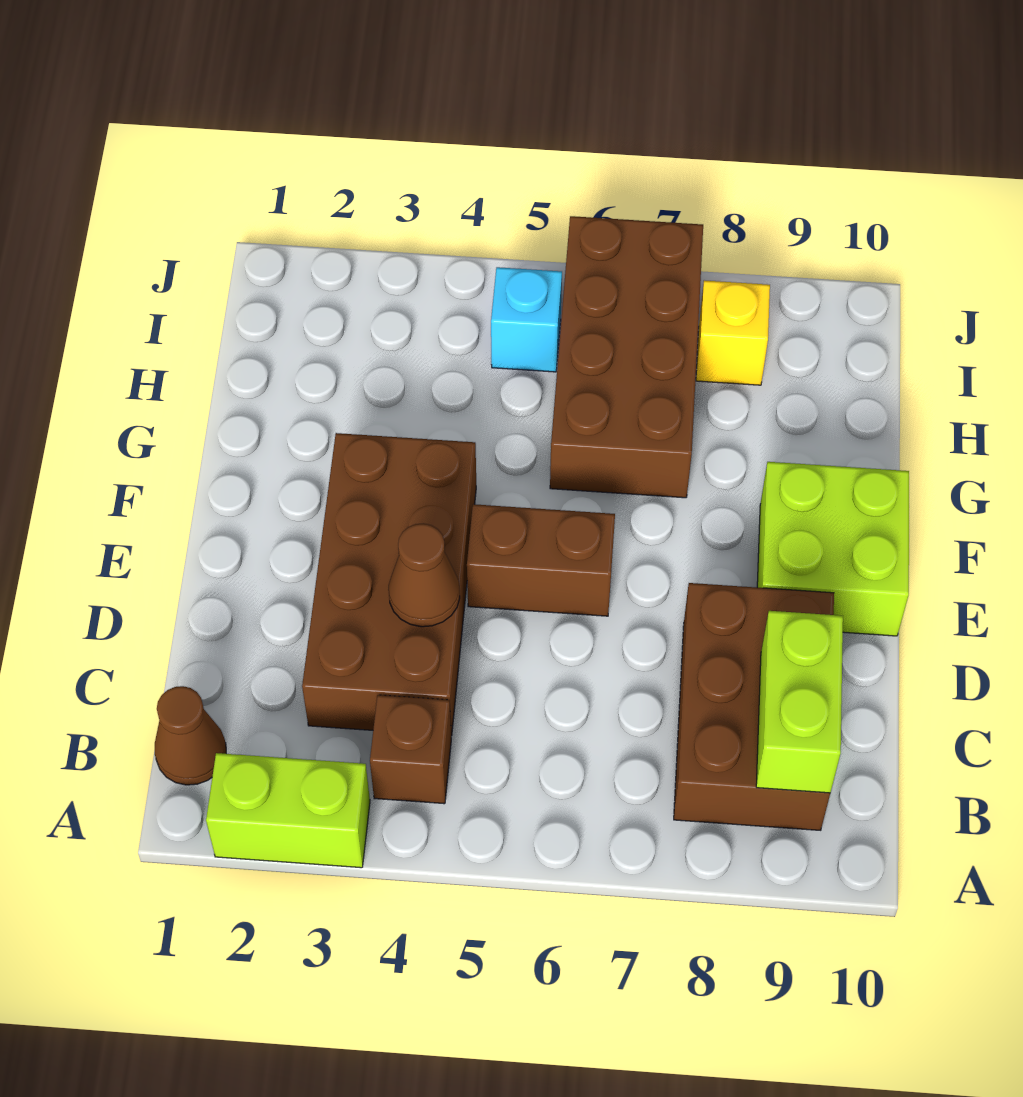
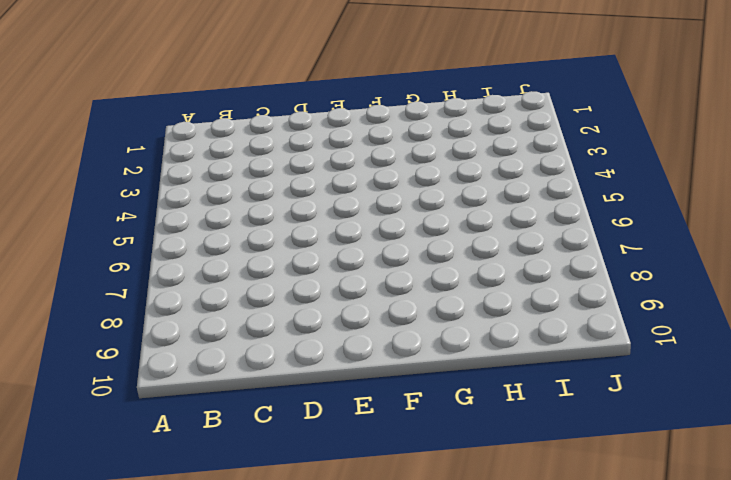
none -> lime 1x2 brick [206,753,370,868]
none -> brown 1x1 cone [155,686,226,785]
none -> brown 1x1 brick [370,695,451,804]

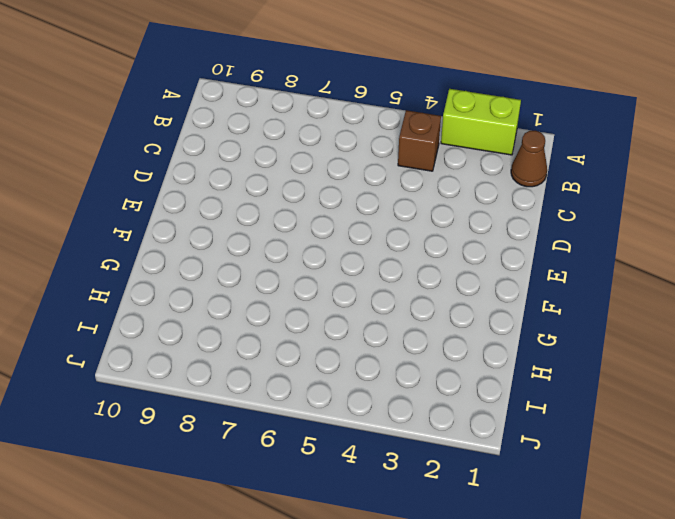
none -> brown 2x3 brick [674,583,834,830]
none -> brown 2x4 brick [302,433,476,736]
none -> brown 1x2 brick [467,504,615,616]

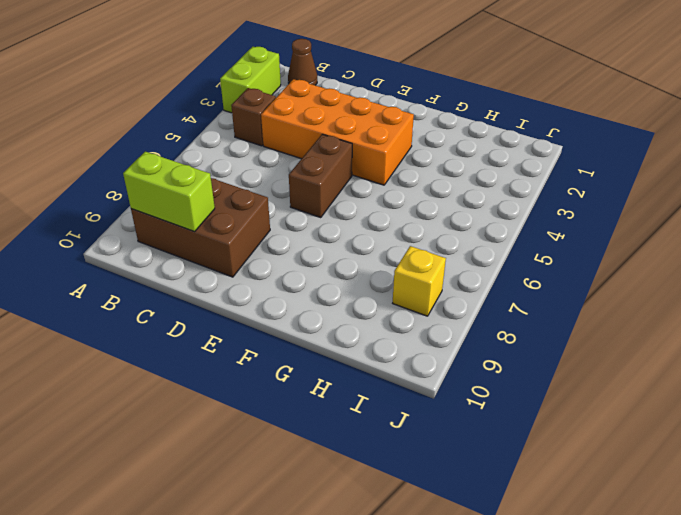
orange 2x4 brick [261,79,414,185] -> brown 2x4 brick [302,433,476,736]
none -> lime 2x2 brick [757,462,909,636]
none -> brown 2x4 brick [550,216,703,498]
none -> cyan 1x1 brick [491,267,562,372]

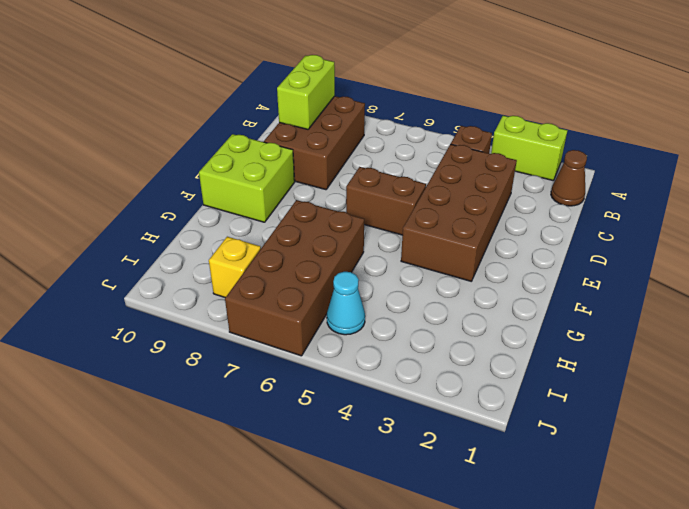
cyan 1x1 cone [327,272,365,335] -> cyan 1x1 brick [491,267,562,372]
none -> brown 1x1 cone [389,523,460,627]

